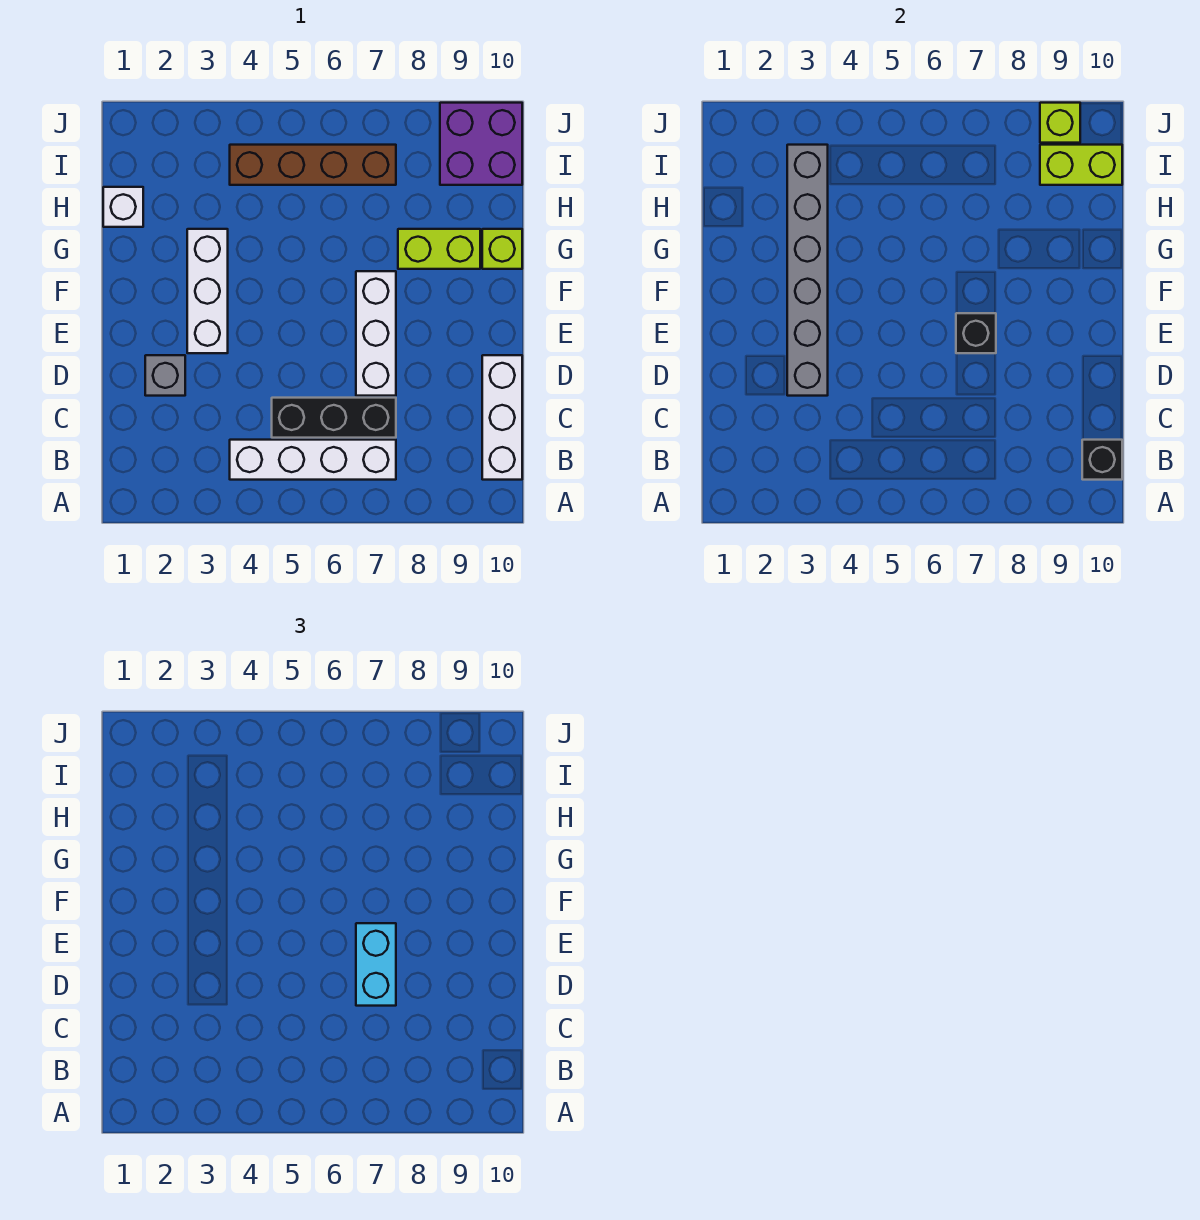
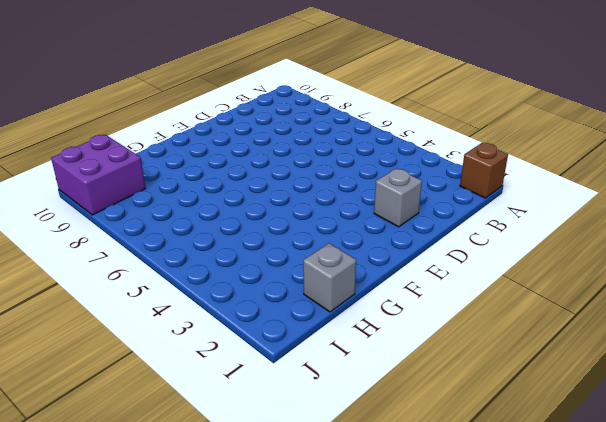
brown 1x1 brick [460,143,508,198] -> none
grey 1x1 brick [303,243,356,312] -> white 1x1 brick [103,187,143,227]
none -> white 1x4 brick [230,440,396,480]
none -> white 1x3 brick [482,355,522,480]
none -> black 1x3 brick [272,398,396,438]

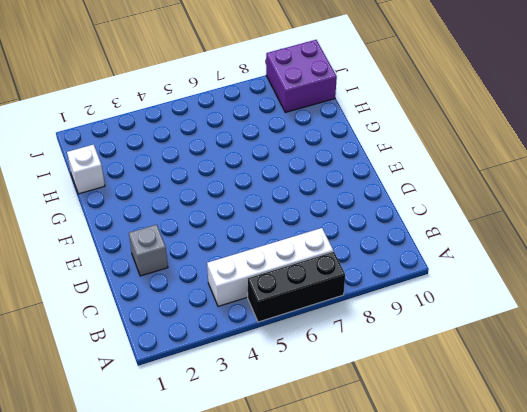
black 1x3 brick [247,251,345,322] -> black 1x3 brick moved to [272,398,396,438]
none -> white 1x3 brick [482,355,522,480]
none -> white 1x3 brick [356,271,396,396]
none -> white 1x3 brick [187,229,228,353]

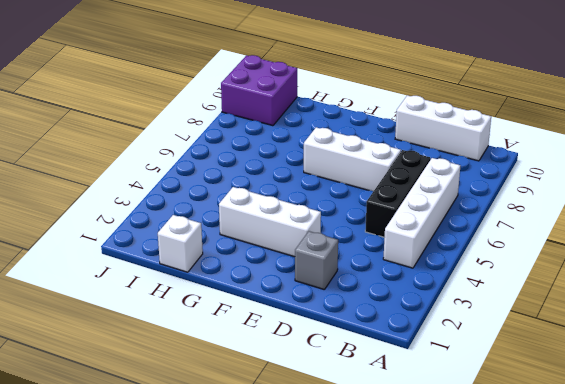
none -> lime 1x2 brick [398,229,480,269]
none -> lime 1x1 brick [482,229,522,269]
none -> brown 1x4 brick [230,145,396,185]

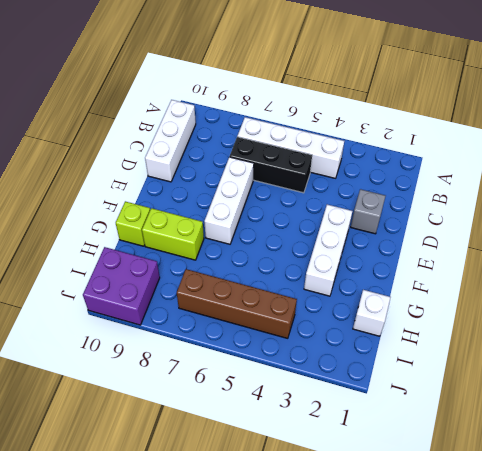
none -> black 1x1 brick [1082,440,1122,480]
none -> grey 1x6 brick [787,145,828,396]
none -> black 1x1 brick [956,313,996,353]

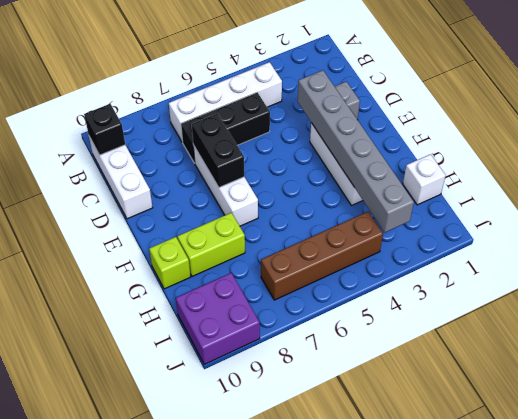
black 1x2 brick [192,114,244,187] -> black 1x1 brick [956,313,996,353]
none -> lime 1x2 brick [1040,145,1122,185]
none -> lime 1x1 brick [1040,103,1080,143]
none -> cyan 1x2 brick [356,923,396,1006]

